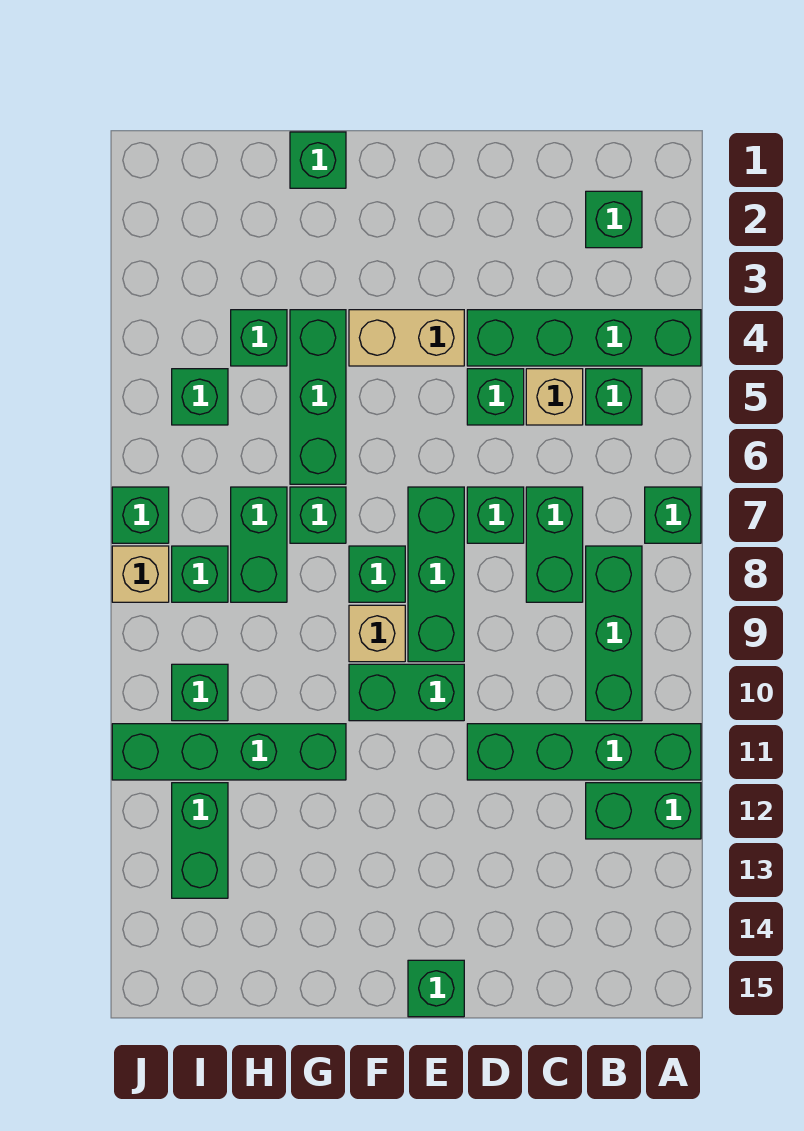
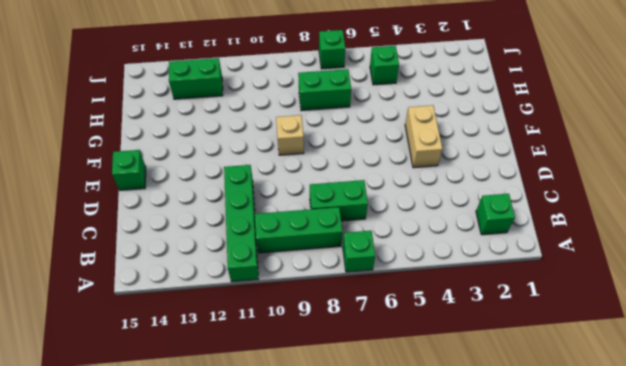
none -> green 1x4 brick [467,310,701,366]
none -> green 1x2 brick [586,783,701,839]
none -> green 1x1 brick [586,369,642,425]

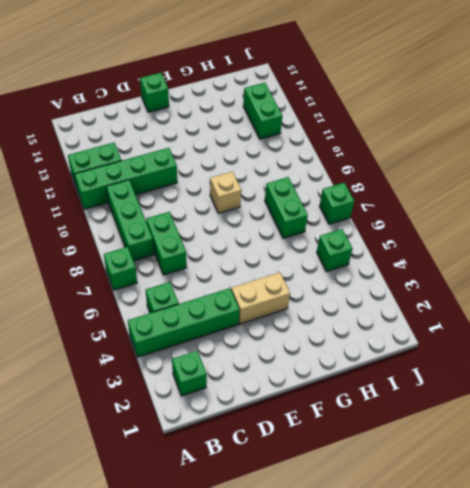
none -> tan 1x1 brick [526,369,583,425]
none -> green 1x1 brick [467,369,524,425]
none -> green 1x1 brick [467,487,524,543]

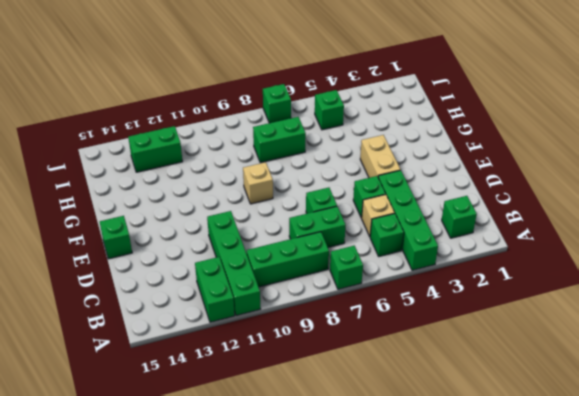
none -> green 1x3 brick [408,487,464,662]
none -> green 1x2 brick [349,664,464,721]
none -> green 1x1 brick [349,546,405,602]

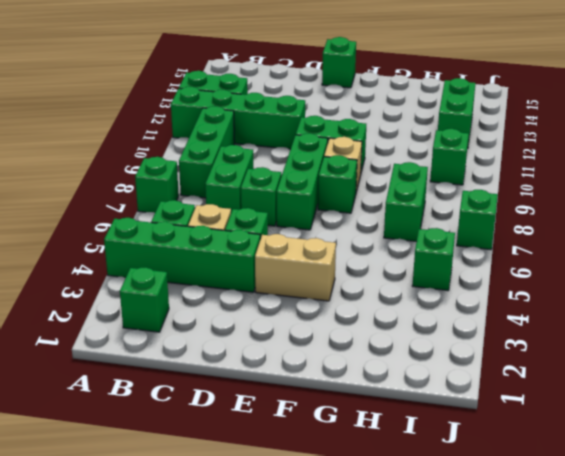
none -> green 1x1 brick [290,132,346,188]
none -> green 1x3 brick [290,310,346,484]
none -> green 1x1 brick [290,487,346,543]

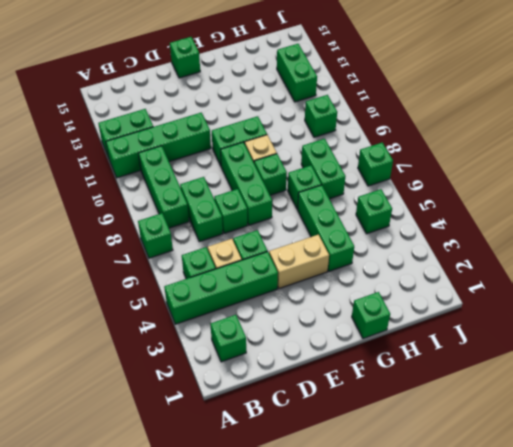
none -> green 1x4 brick [112,724,346,780]
none -> green 1x1 brick [231,310,287,366]
none -> green 1x1 brick [172,546,228,602]

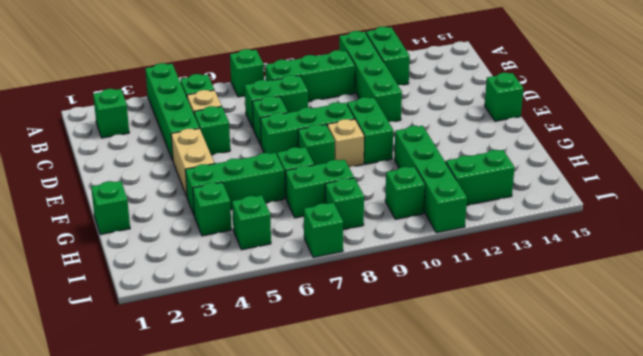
none -> tan 1x1 brick [112,546,169,602]

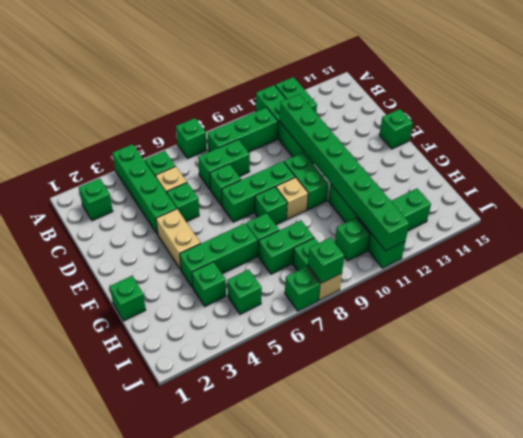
green 1x8 brick [280,94,409,251] -> none
green 1x1 brick [308,238,344,283] -> none

